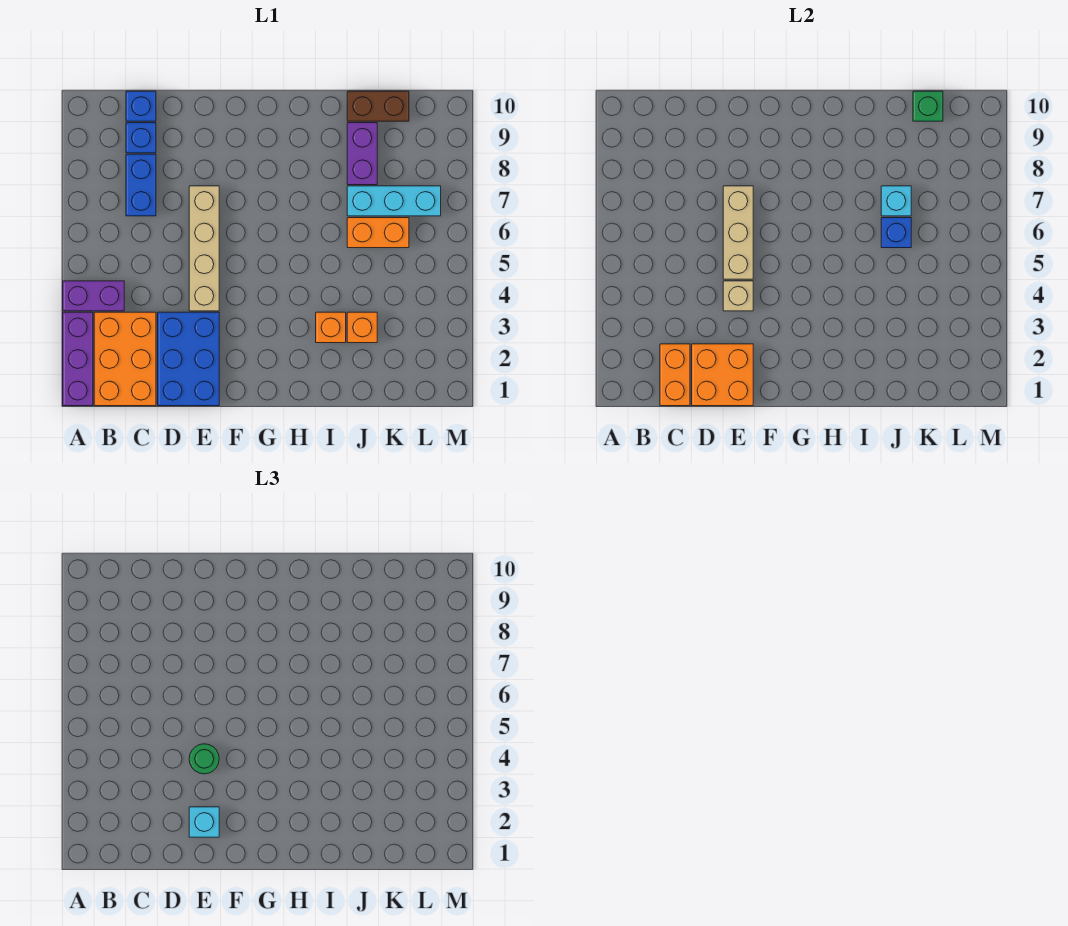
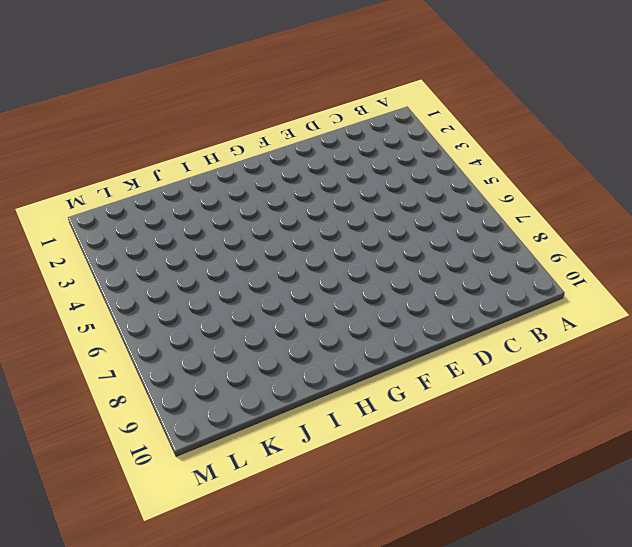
none -> purple 1x3 brick [63,312,93,406]
none -> purple 1x2 brick [63,281,124,311]
none -> orange 2x3 brick [94,312,156,406]

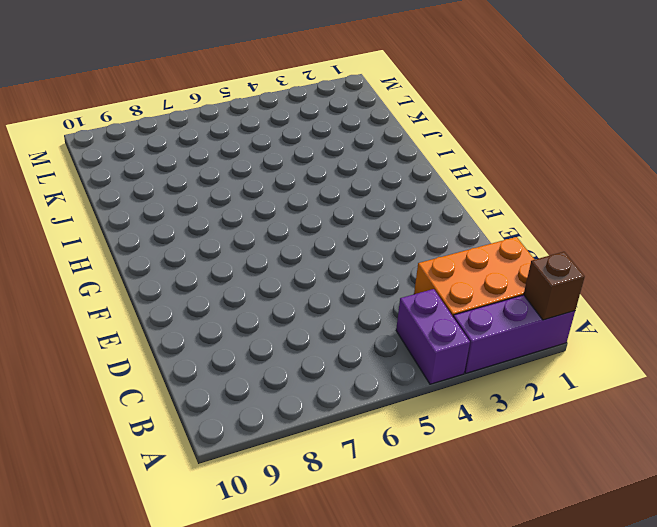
brown 1x1 brick [524,252,585,320] -> none
none -> blue 1x2 brick [126,154,156,216]
none -> blue 1x1 brick [126,123,156,153]
none -> blue 1x1 brick [126,91,156,121]

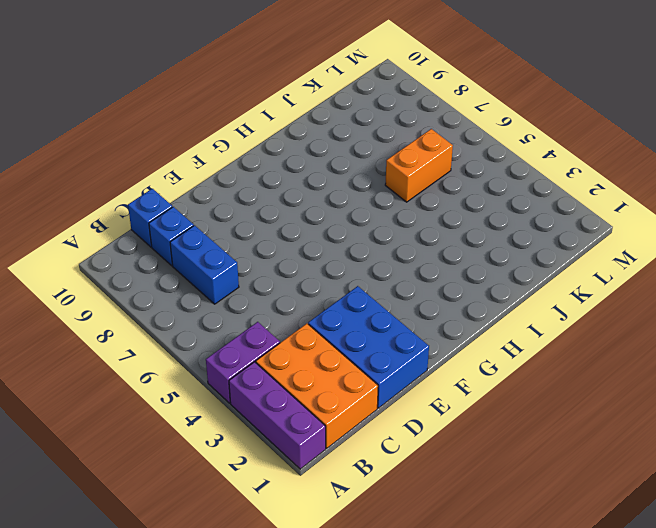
none -> tan 1x4 brick [189,186,219,311]
none -> orange 1x1 brick [316,312,346,343]
none -> orange 1x1 brick [347,312,377,343]

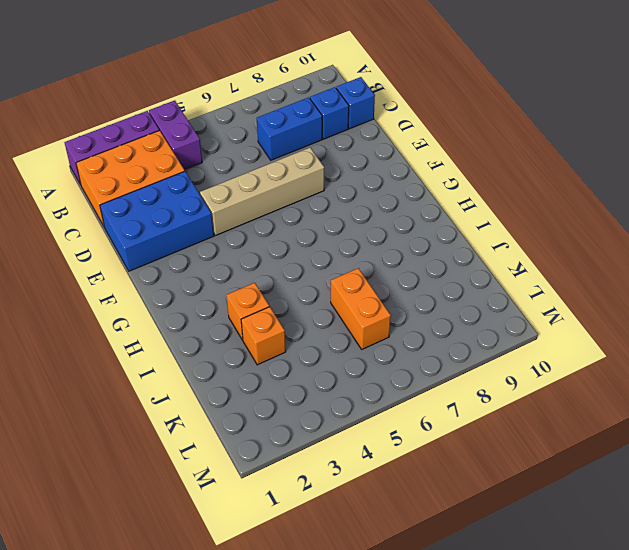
none -> cyan 1x3 brick [347,186,441,216]
none -> purple 1x2 brick [347,123,377,185]
none -> brown 1x2 brick [347,91,409,121]

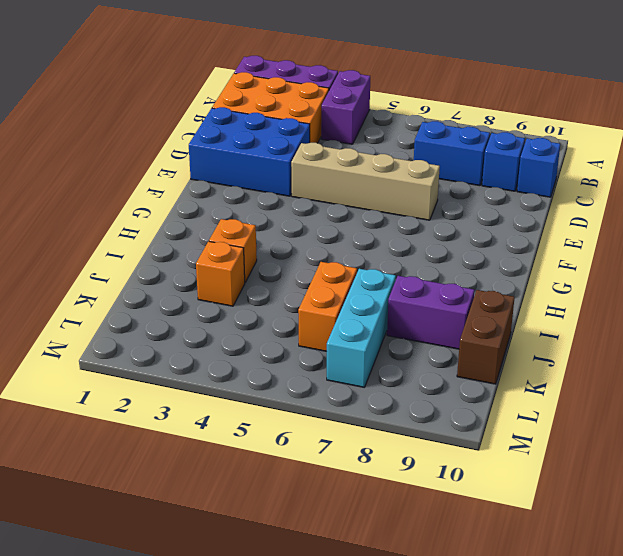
none -> orange 1x2 brick [660,344,690,406]
none -> orange 2x2 brick [692,344,753,406]
none -> tan 1x1 brick [723,281,753,311]

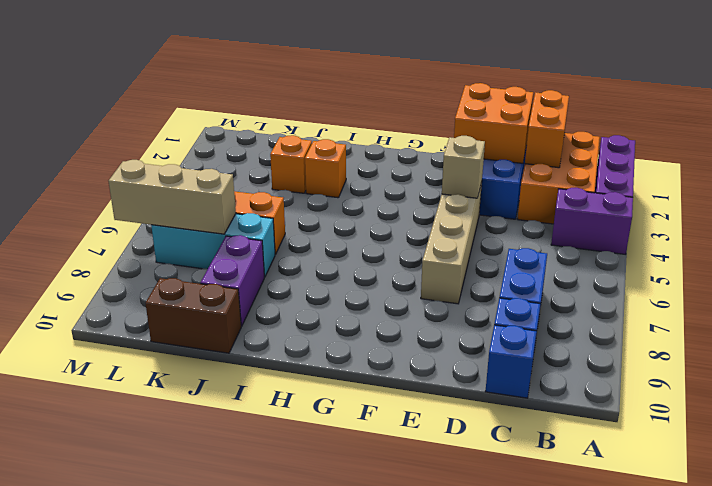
tan 1x3 brick [109,160,236,234] -> tan 1x3 brick turned to [723,186,753,279]
none -> blue 1x1 brick [881,218,911,248]
none -> cyan 1x1 brick [881,186,911,216]
none -> green 1x1 brick [913,91,943,121]

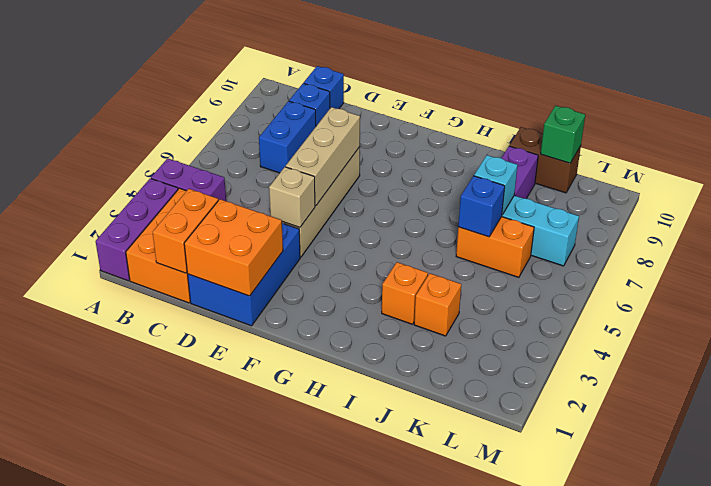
none -> cyan 1x1 brick [189,807,219,837]
none -> green 1x1 round brick [189,744,219,774]

